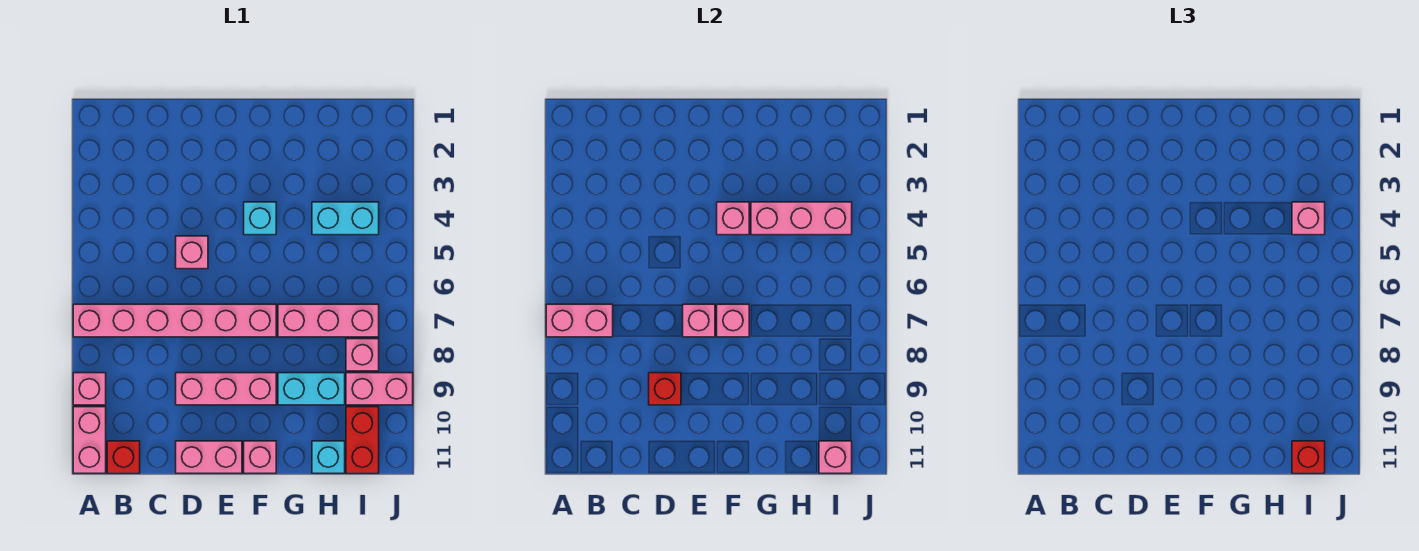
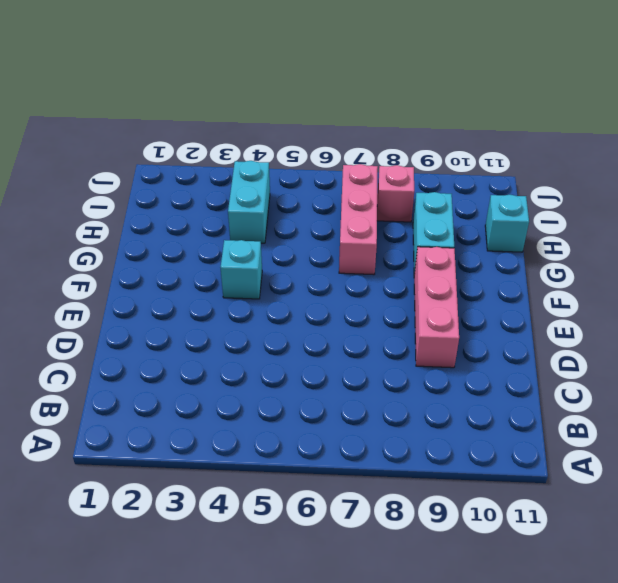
none -> pink 1x6 brick [73,304,276,337]
none -> pink 1x1 brick [73,373,106,405]
none -> pink 1x2 brick [73,407,106,473]

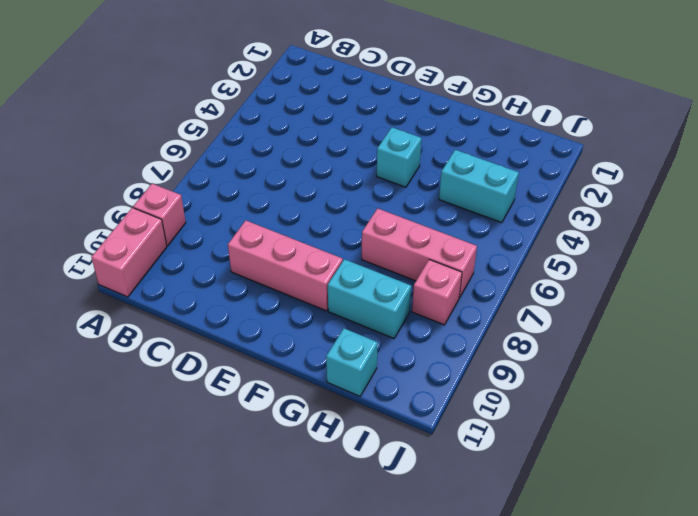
none -> pink 1x6 brick [73,304,276,337]
none -> red 1x1 brick [107,441,140,473]
none -> pink 1x1 brick [176,236,208,269]

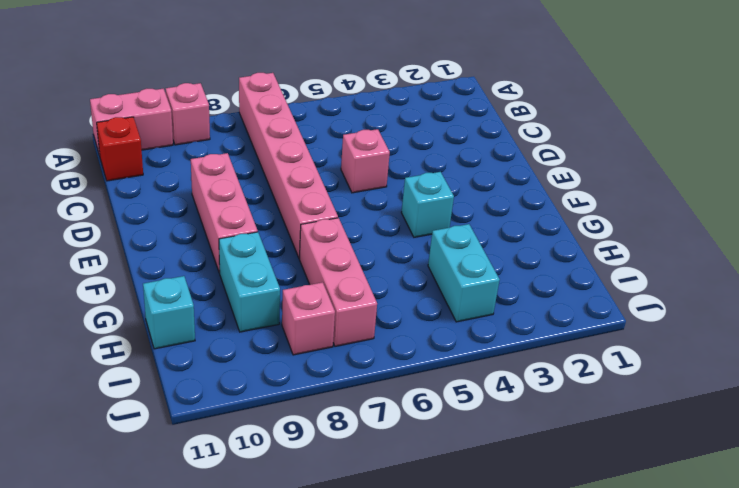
none -> pink 1x2 brick [176,441,242,473]
none -> pink 1x1 brick [244,441,276,473]
none -> pink 1x2 brick [346,373,413,405]

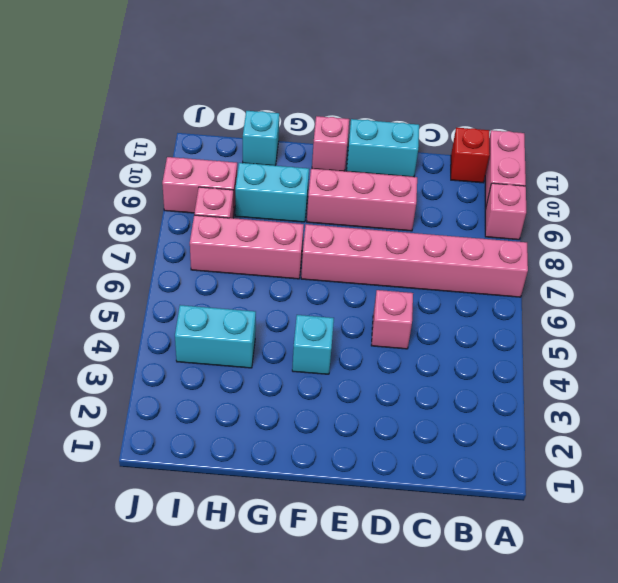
cyan 1x2 brick [347,119,419,177] -> pink 1x2 brick [176,441,242,473]
none -> red 1x2 brick [346,407,379,473]
none -> pink 1x2 brick [546,304,613,337]
none -> red 1x1 brick [649,373,681,405]

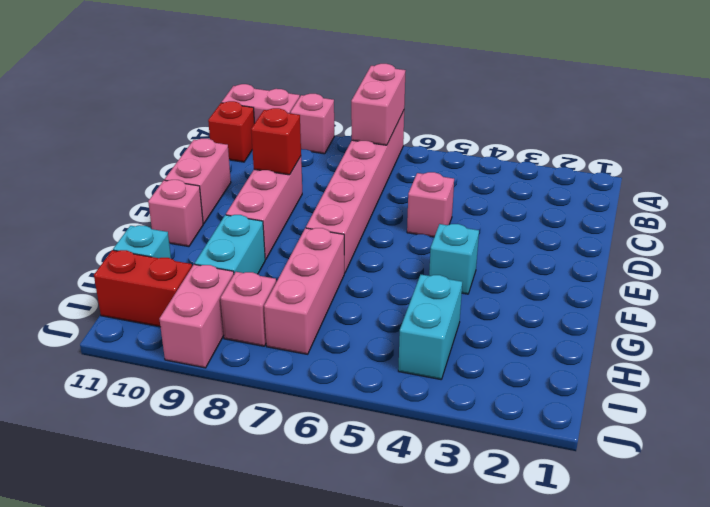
none -> pink 1x1 brick [683,304,715,337]
none -> pink 1x1 brick [717,202,749,235]
none -> pink 1x1 brick [717,304,749,337]

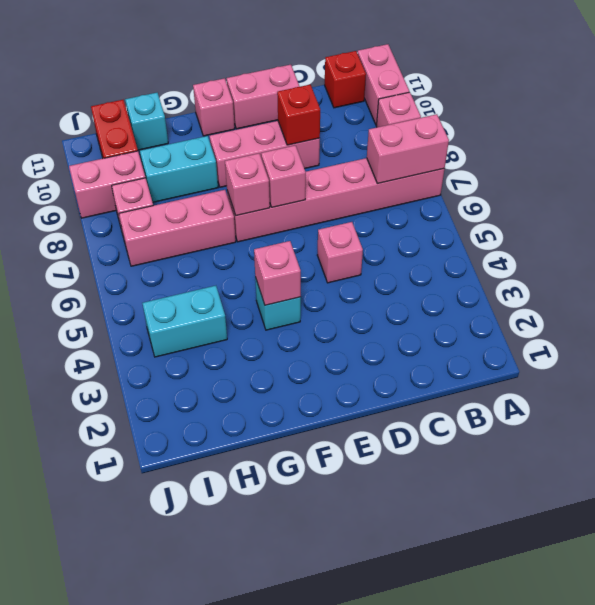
none -> pink 1x3 brick [751,202,852,235]
none -> pink 1x1 brick [819,441,852,473]
none -> pink 1x1 brick [1292,202,1325,235]

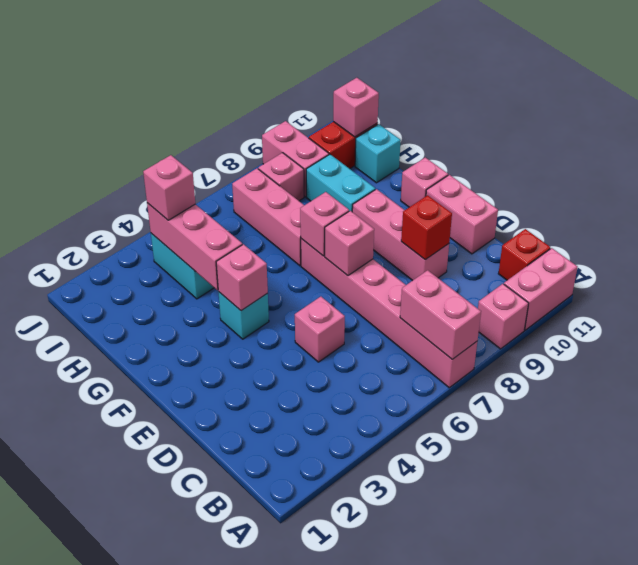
none -> red 1x1 brick [1292,441,1325,473]

